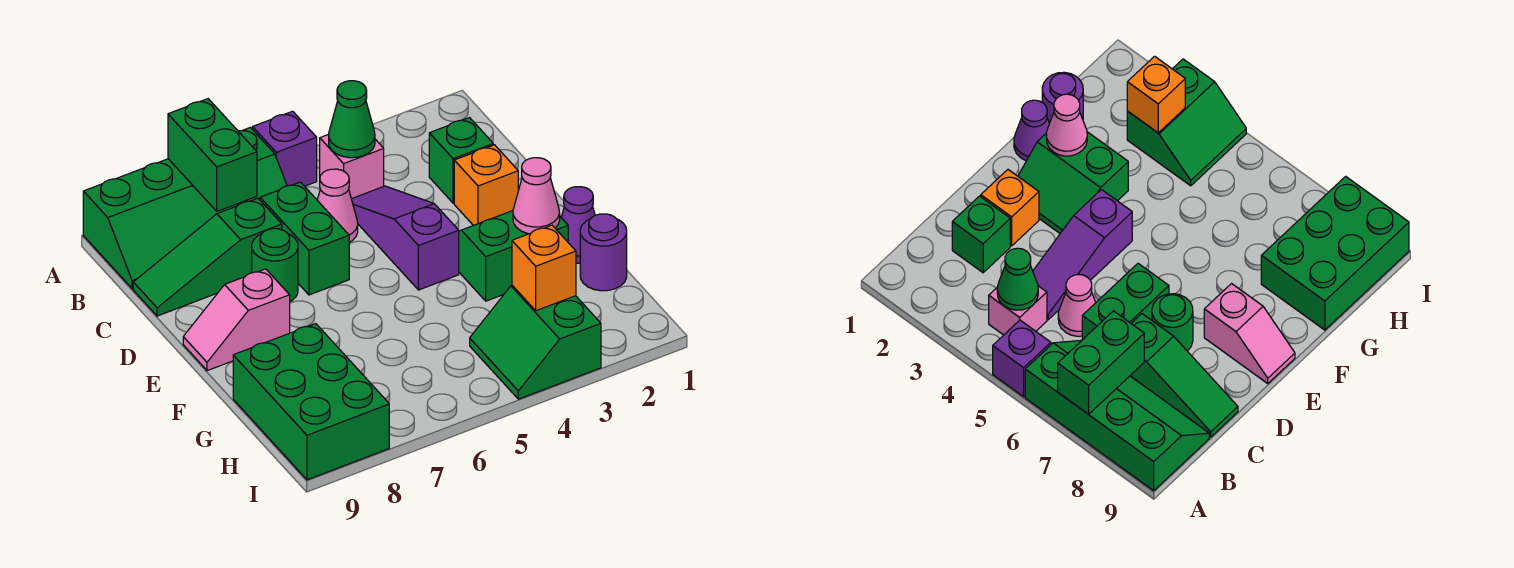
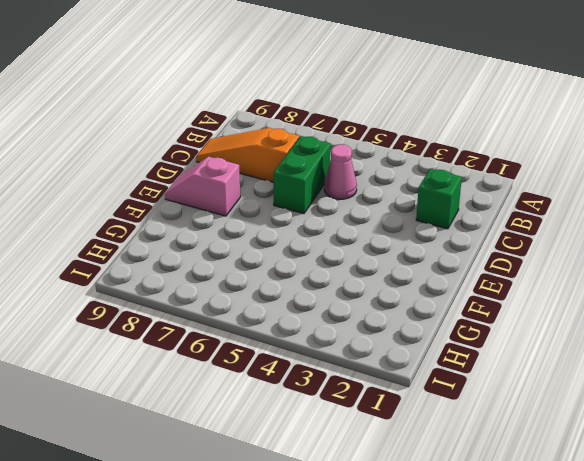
orange 1x3 slope [196,128,299,182] -> green 1x3 slope [133,198,282,316]
none -> purple 1x1 brick [253,111,317,186]
none -> green 2x4 slope [83,127,287,289]
none -> pink 1x1 brick [320,134,384,199]

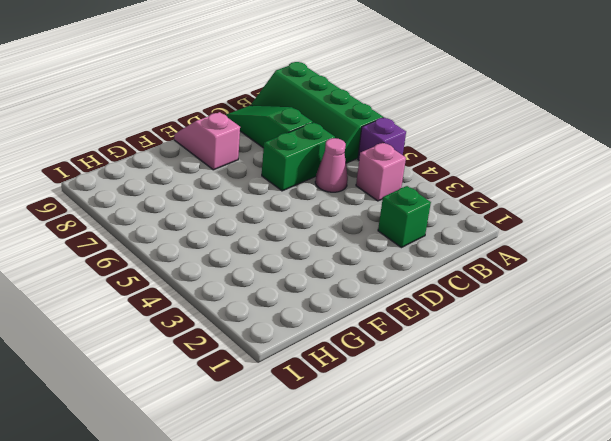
none -> purple 1x3 slope [352,186,459,290]
none -> orange 1x1 brick [454,145,518,226]
none -> green 1x1 round brick [252,229,298,302]

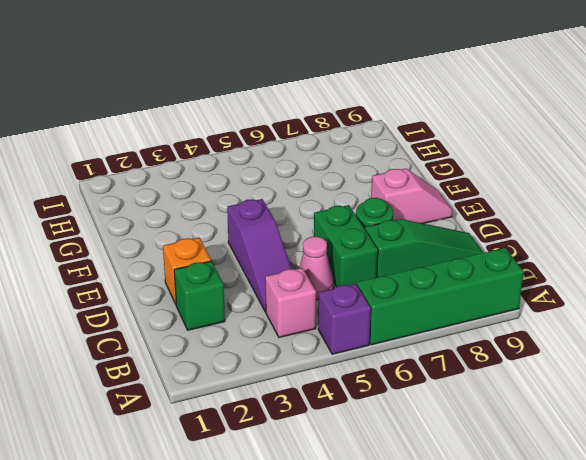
none -> green 2x2 slope [459,211,568,301]
none -> purple 1x1 cone [561,187,595,263]
none -> purple 1x1 round brick [580,214,627,291]

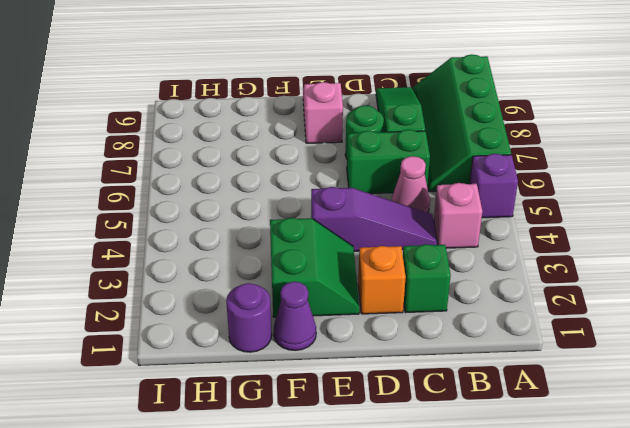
none -> green 2x3 brick [233,323,389,480]
none -> green 2x2 slope [470,286,601,399]
none -> green 1x2 brick [168,99,257,211]

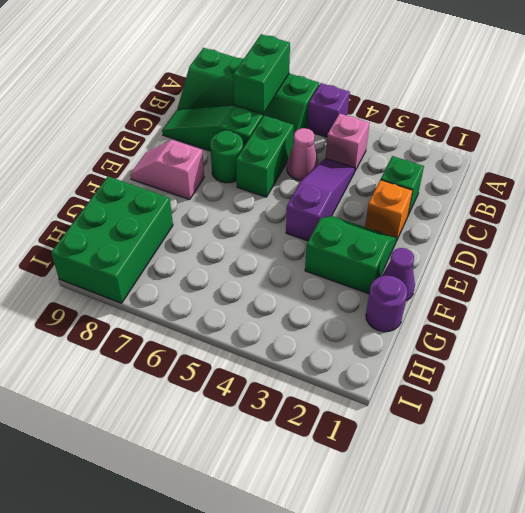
none -> green 2x2 slope [470,286,601,399]
none -> green 1x1 cone [329,81,375,158]
none -> pink 1x1 cone [513,158,560,234]

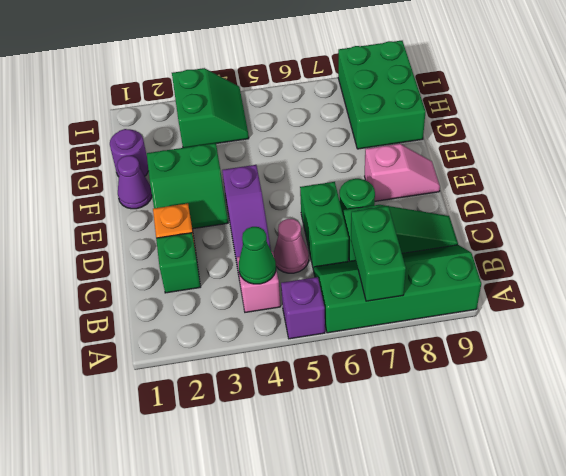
none -> pink 1x1 cone [513,158,560,234]
none -> orange 1x1 brick [512,225,576,311]

